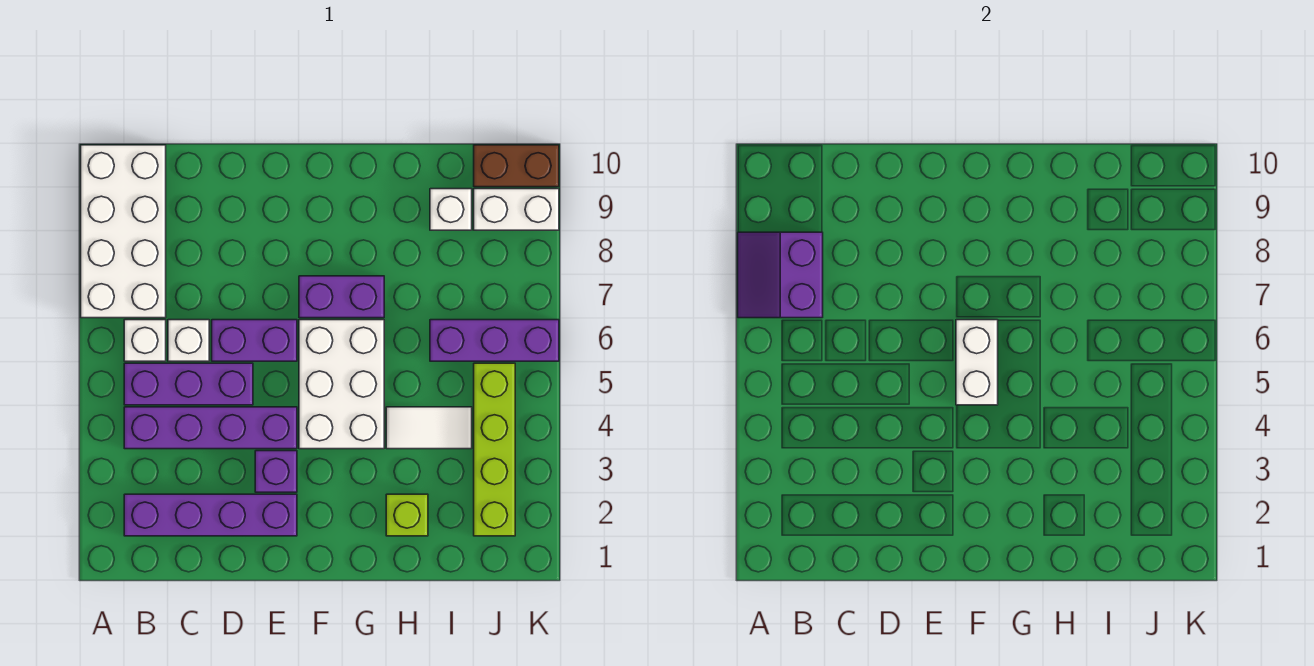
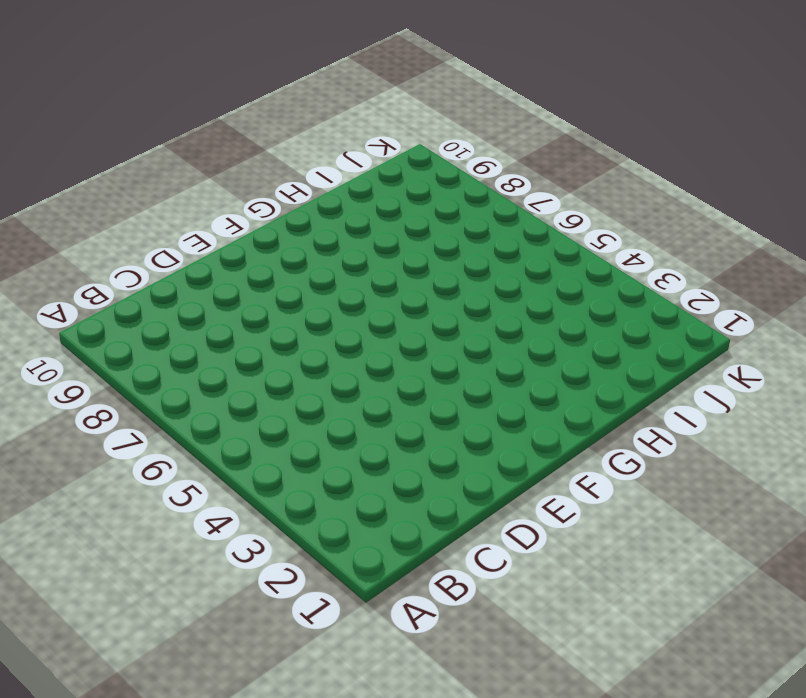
none -> white 2x4 brick [81,145,166,318]
none -> purple 1x4 brick [124,494,297,536]
none -> purple 1x4 brick [124,407,297,449]

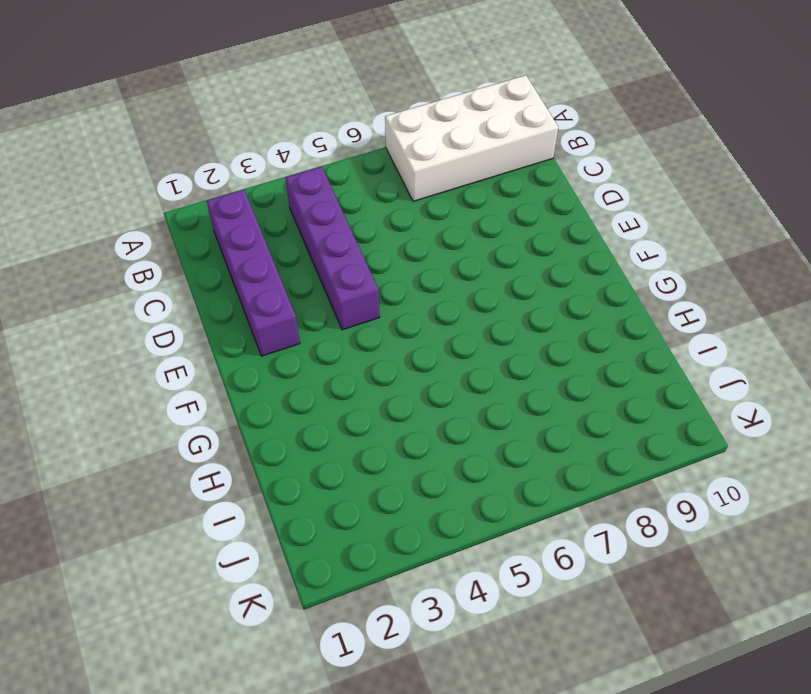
none -> purple 1x3 brick [124,363,253,405]
none -> white 1x1 brick [124,320,166,361]
none -> white 1x1 brick [168,320,209,361]

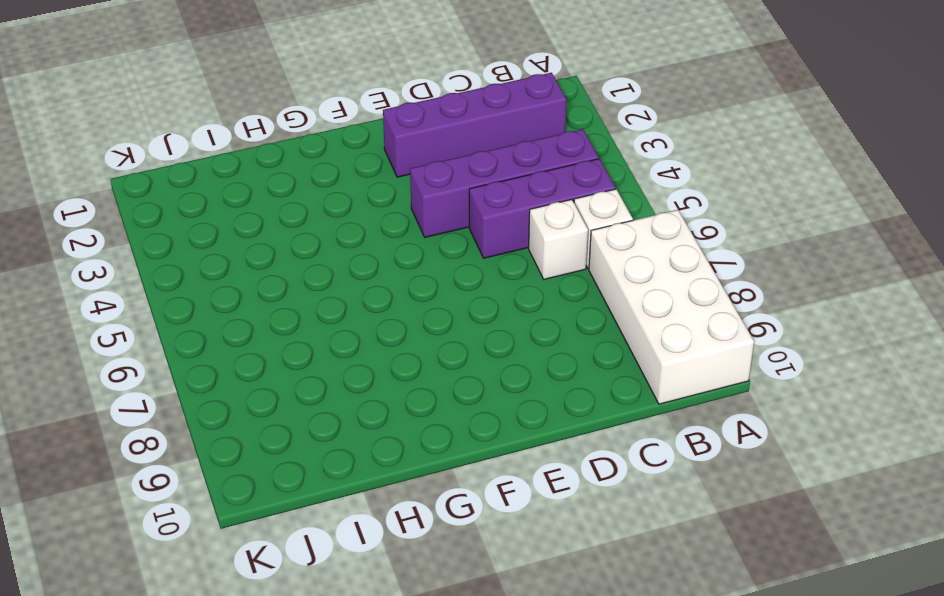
none -> purple 1x2 brick [212,320,297,361]
none -> purple 1x1 brick [255,451,297,492]
none -> white 2x3 brick [299,320,384,449]

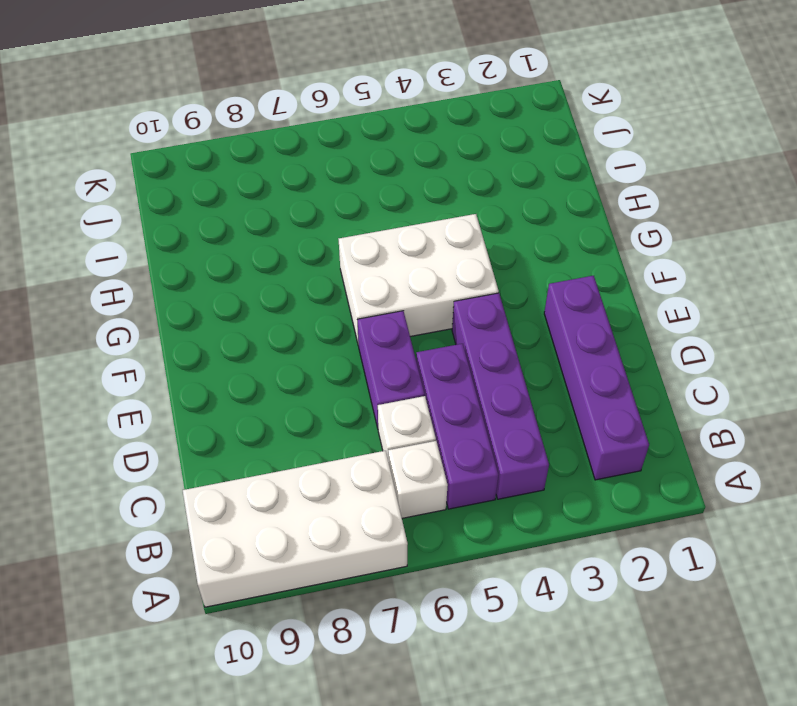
none -> purple 1x1 brick [255,451,297,492]
none -> purple 1x2 brick [299,276,384,318]
none -> lime 1x1 brick [386,494,428,536]

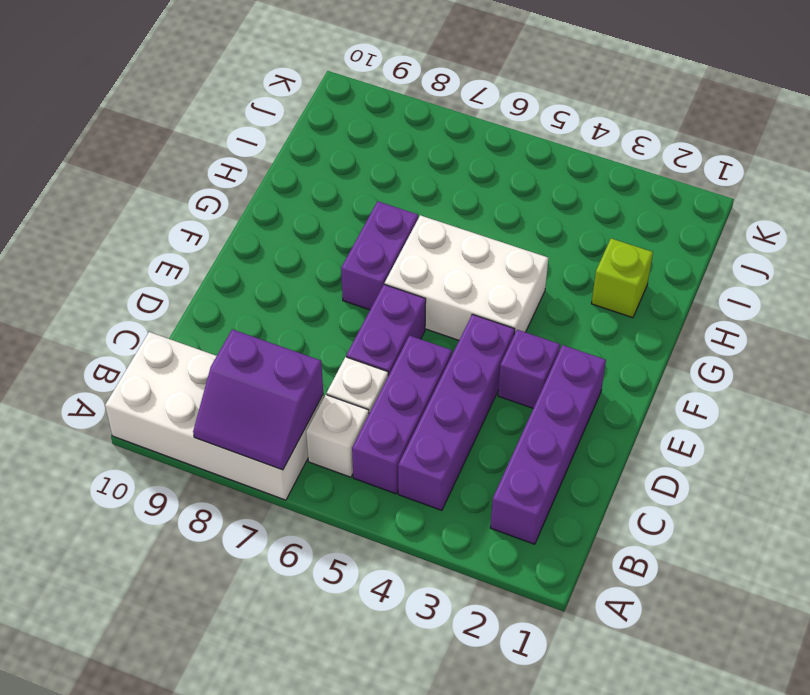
none -> white 1x2 tile [386,407,472,449]
none -> purple 1x3 brick [430,320,559,361]
none -> white 1x1 brick [430,189,472,230]

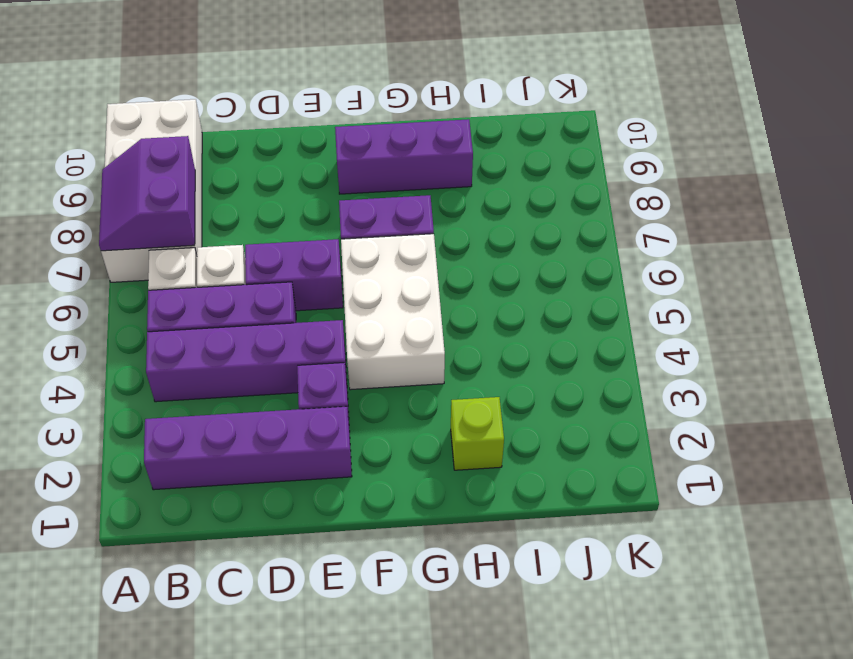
purple 1x3 brick [335,119,473,194] -> purple 1x3 brick moved to [430,320,559,361]
none -> white 1x2 tile [386,407,472,449]
none -> white 1x1 brick [430,189,472,230]
none -> lime 1x4 brick [474,363,515,536]

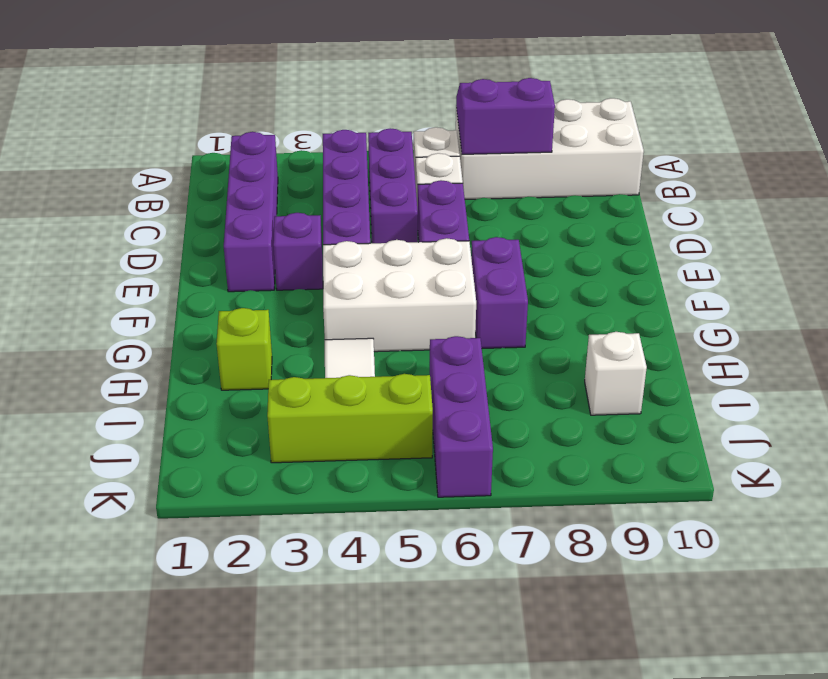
lime 1x3 brick [267,374,433,463] -> lime 1x4 brick [474,363,515,536]
none -> white 1x2 brick [474,189,559,230]
none -> brown 1x2 brick [474,145,559,187]
none -> white 1x2 brick [956,320,998,405]

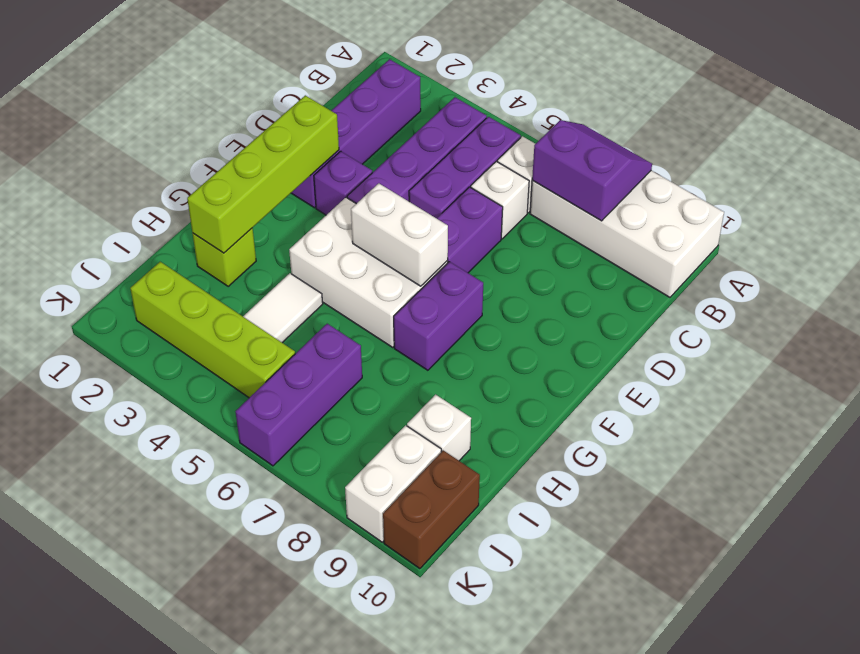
lime 1x4 brick [187,95,339,253] -> none

